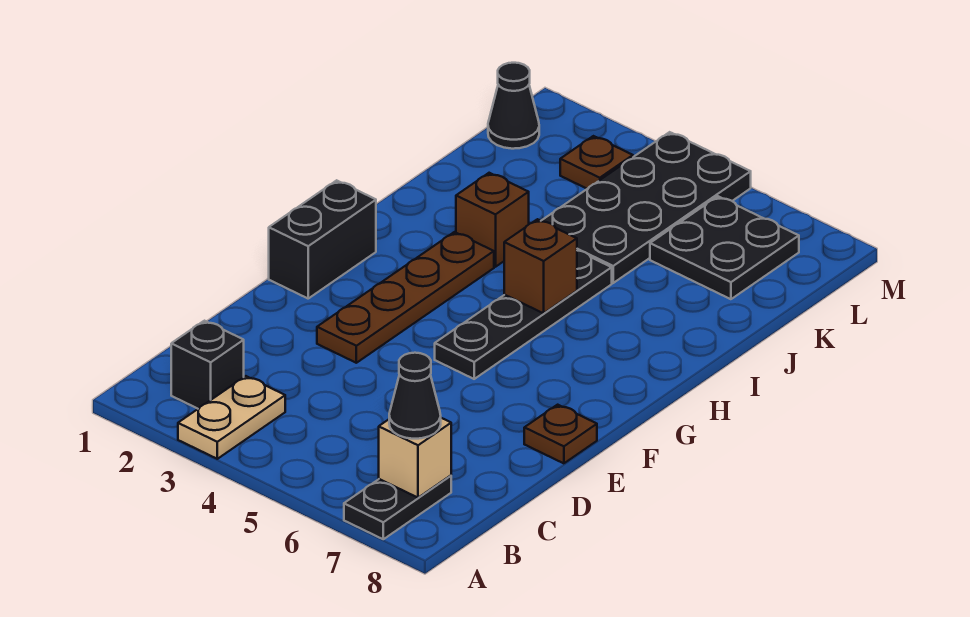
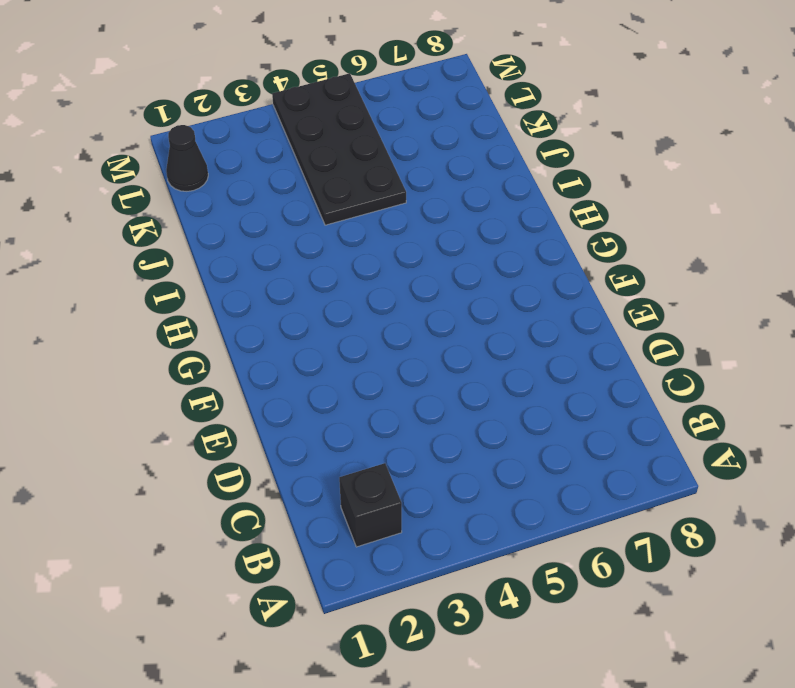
none -> tan 1x2 plate [178,376,285,459]
none -> black 1x2 plate [344,476,451,539]
none -> brown 1x4 plate [317,232,494,363]

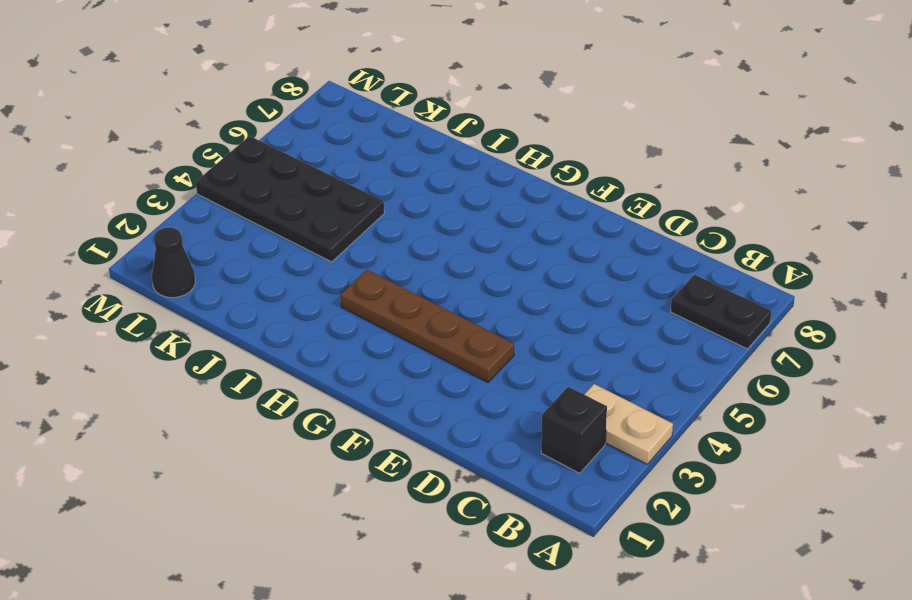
none -> brown 1x1 plate [524,405,597,463]
none -> black 1x2 brick [269,180,376,298]
none -> black 1x4 plate [435,251,612,379]

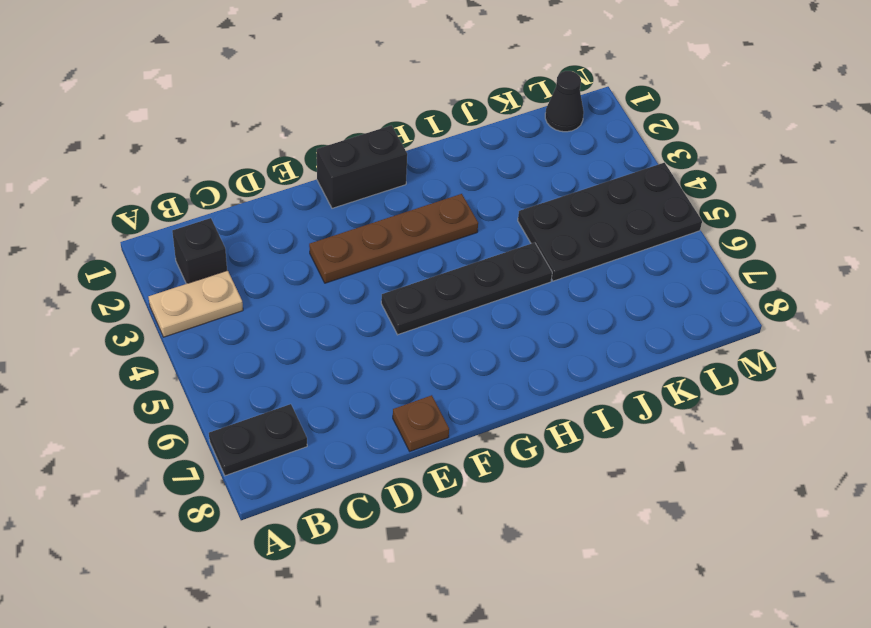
none -> brown 1x1 brick [456,173,529,267]
none -> black 2x2 plate [650,196,799,299]
none -> brown 1x1 plate [560,136,633,189]

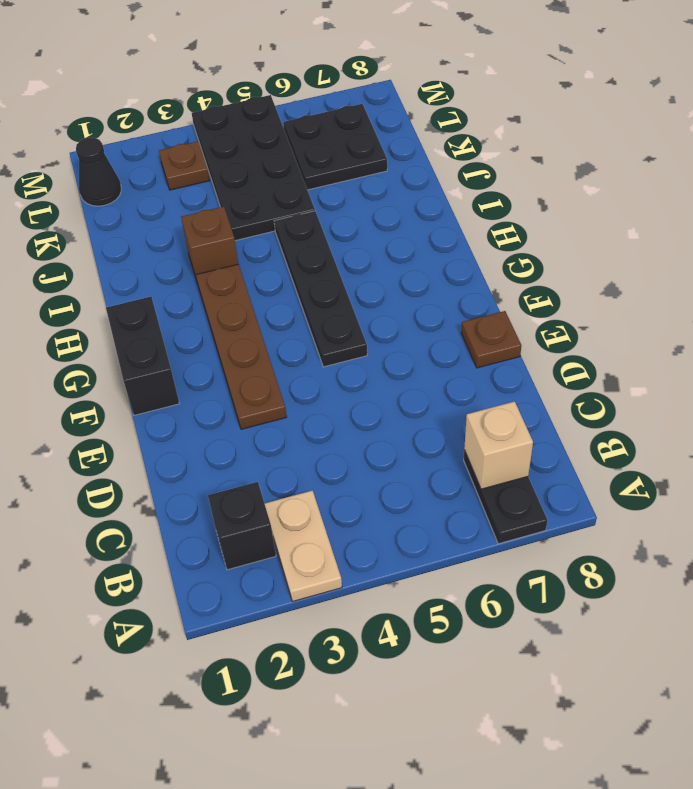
none -> brown 1x1 brick [504,219,577,313]
none -> black 1x1 cone [389,353,441,439]

